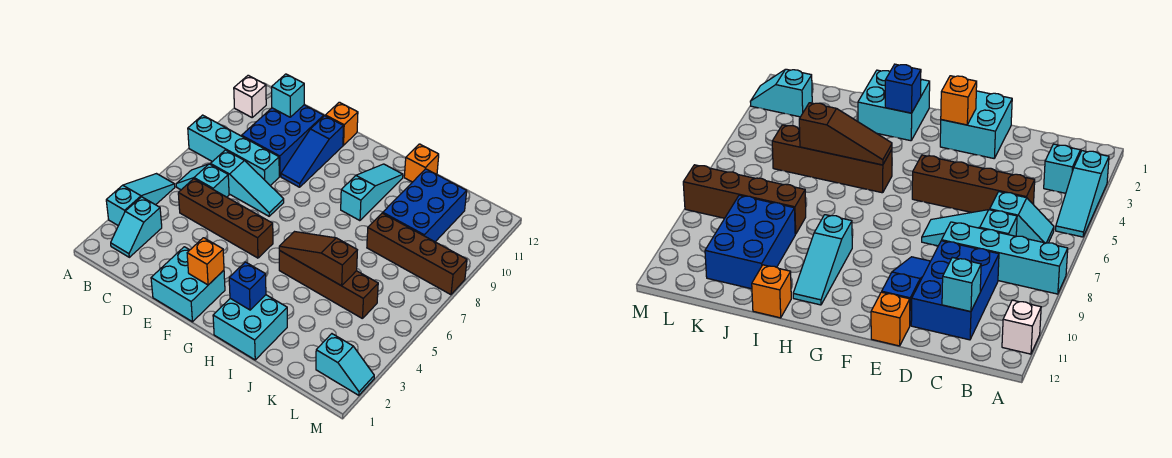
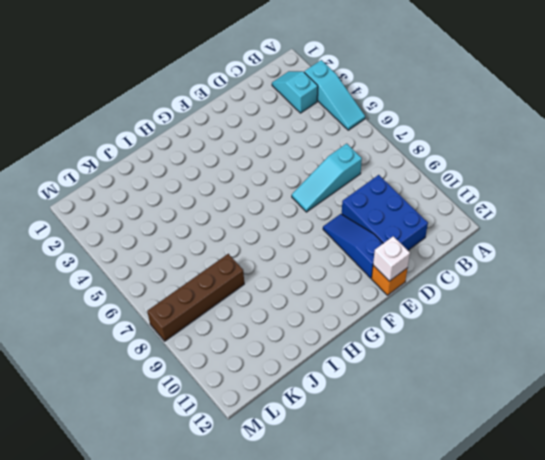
white 1x1 brick [373,236,410,281] -> white 1x1 brick moved to [234,75,266,117]
none -> cyan 1x4 brick [188,115,279,186]
none -> cyan 1x2 slope [176,164,229,197]
none -> brown 1x4 brick [178,179,273,258]

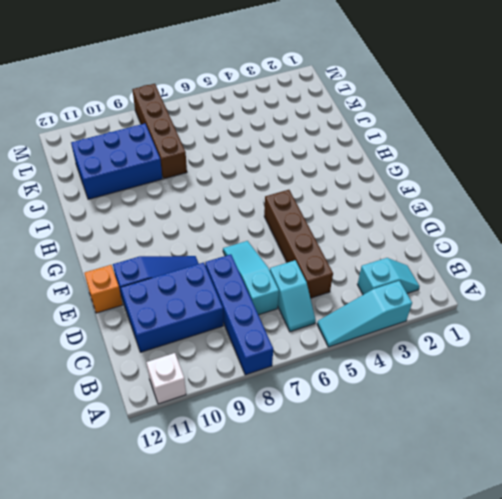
blue 1x4 brick [205,254,273,375] -> cyan 1x4 brick [188,115,279,186]
none -> cyan 2x2 brick [151,247,225,322]
none -> cyan 2x2 brick [213,295,287,360]
none -> brown 1x4 brick [279,250,378,319]

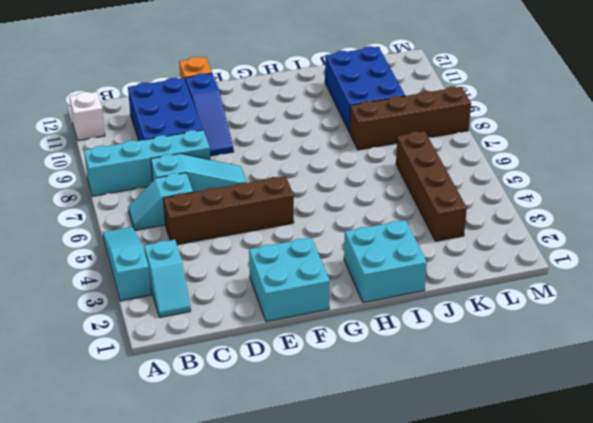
brown 1x4 brick [396,131,467,241] -> brown 1x4 brick turned to [279,250,378,319]
none -> cyan 1x3 slope [341,164,403,221]
none -> orange 1x1 brick [404,144,439,182]
none -> cyan 1x2 slope [316,334,374,395]

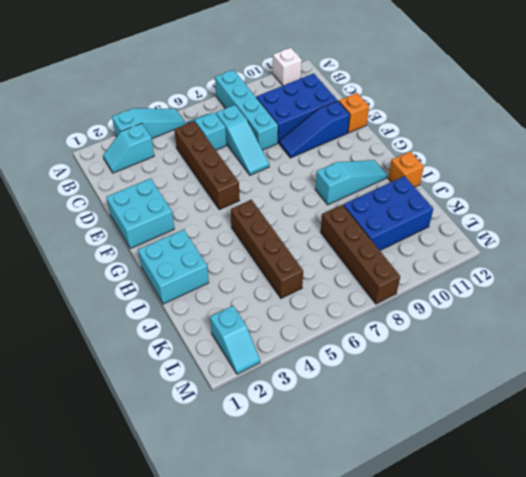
none -> cyan 1x1 brick [272,74,304,117]
none -> orange 1x1 brick [187,238,224,285]
none -> blue 1x1 brick [229,262,266,310]

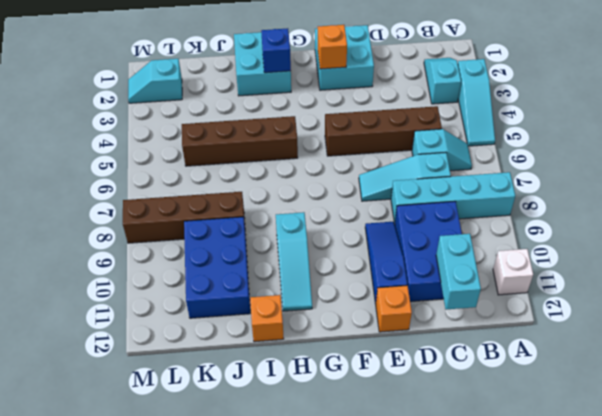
cyan 1x2 brick [436,234,481,310] -> cyan 1x1 brick [272,74,304,117]
none -> brown 1x3 slope [279,232,357,286]

